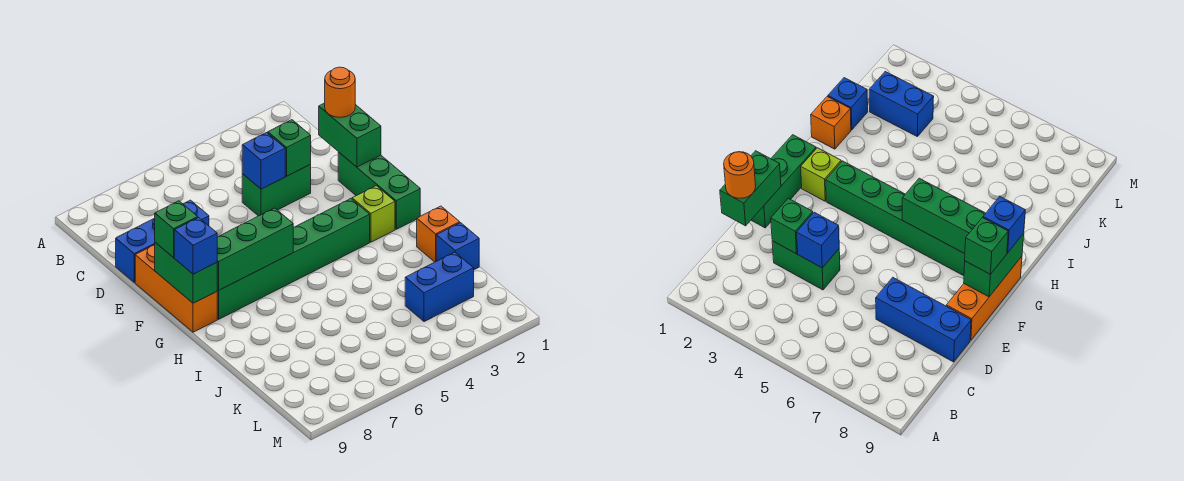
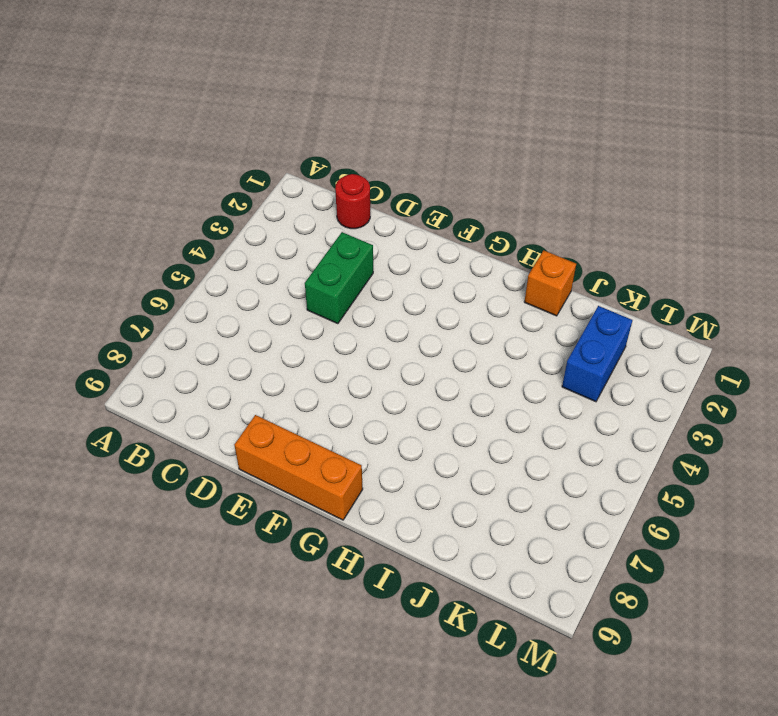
red 1x1 round brick [335,174,370,229] -> none
none -> blue 1x3 brick [116,200,209,282]
none -> green 1x3 brick [338,152,420,229]
none -> lime 1x1 brick [352,186,395,242]

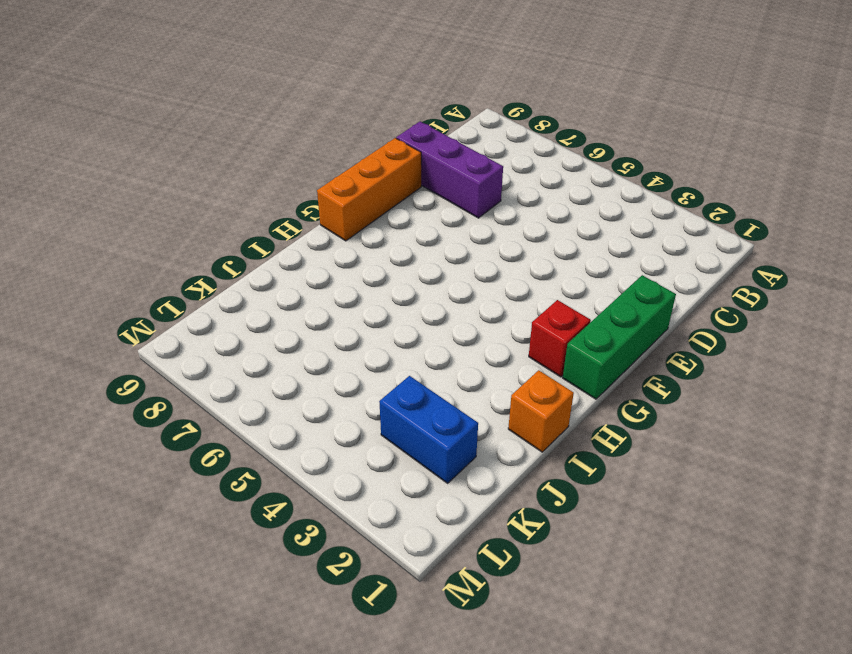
purple 1x3 brick [396,122,503,218] -> blue 1x3 brick [116,200,209,282]
red 1x1 brick [529,300,591,377] -> lime 1x1 brick [352,186,395,242]
none -> green 1x2 brick [242,165,311,216]
none -> green 1x6 brick [217,199,370,319]
none -> blue 1x1 brick [436,223,479,270]

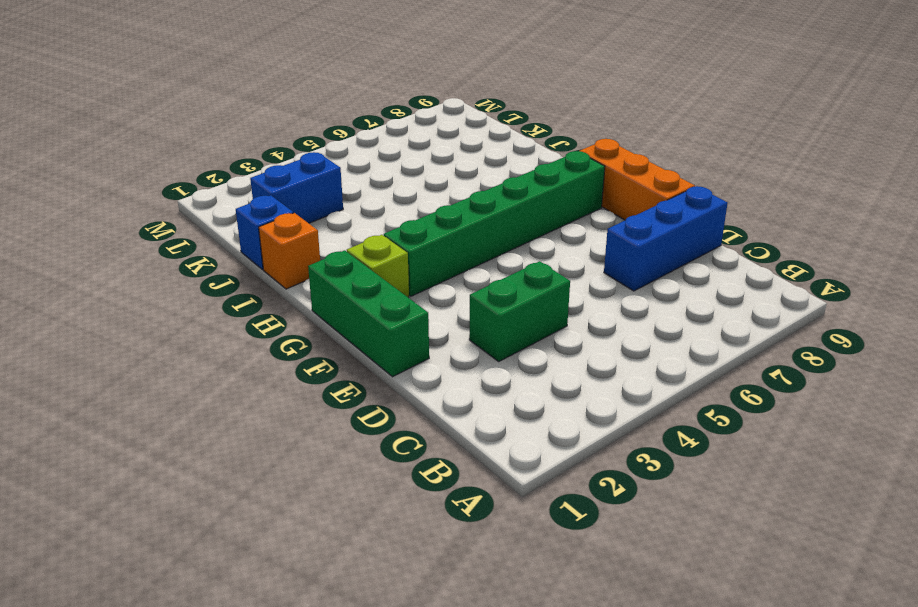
none -> green 1x2 brick [319,103,381,167]
none -> green 1x1 brick [268,120,311,176]
none -> blue 1x1 brick [242,133,285,189]

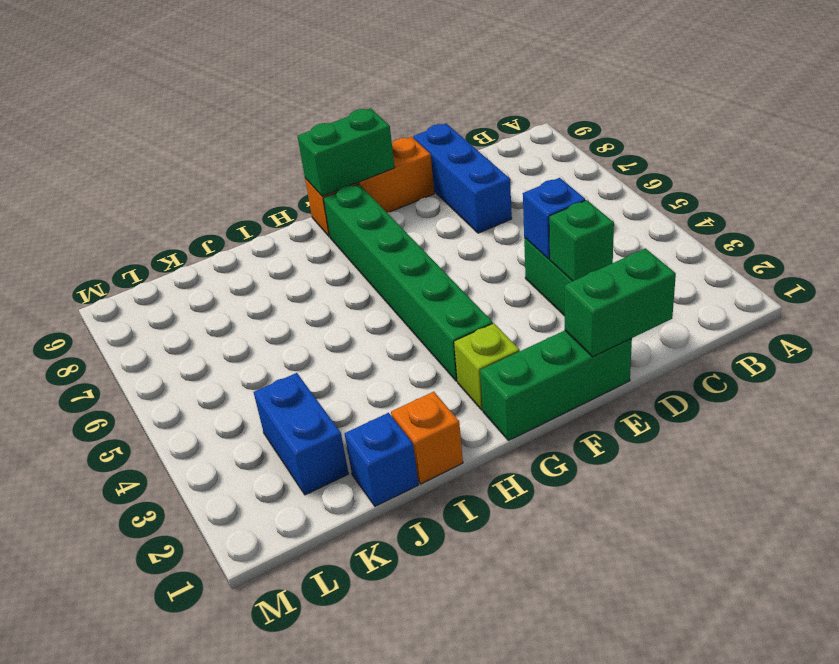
none -> green 1x3 brick [217,208,293,290]
none -> orange 1x1 round brick [325,67,355,117]
none -> green 1x1 brick [155,201,198,257]

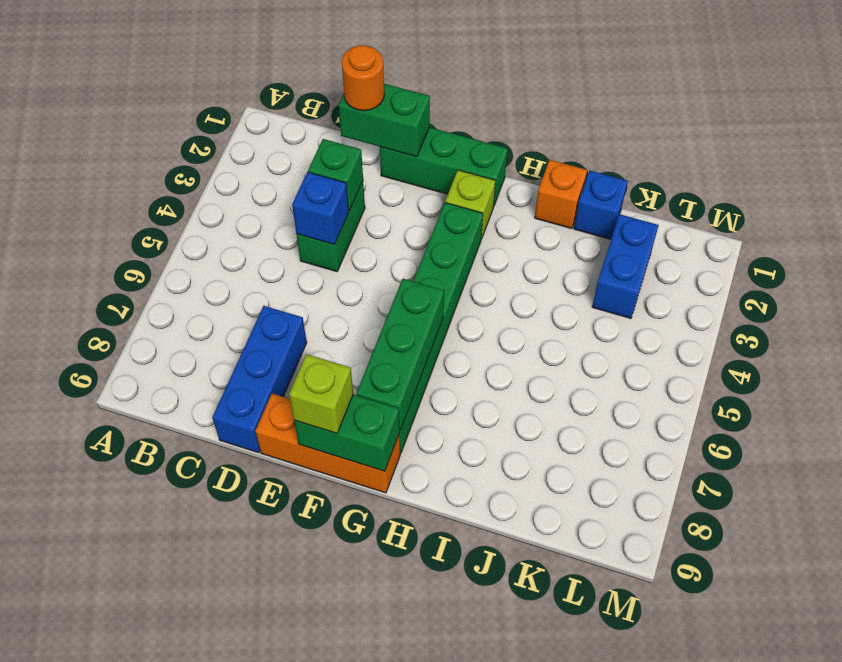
lime 1x1 brick [289,354,353,433] -> green 1x1 brick [155,201,198,257]
none -> blue 1x1 brick [174,218,217,274]

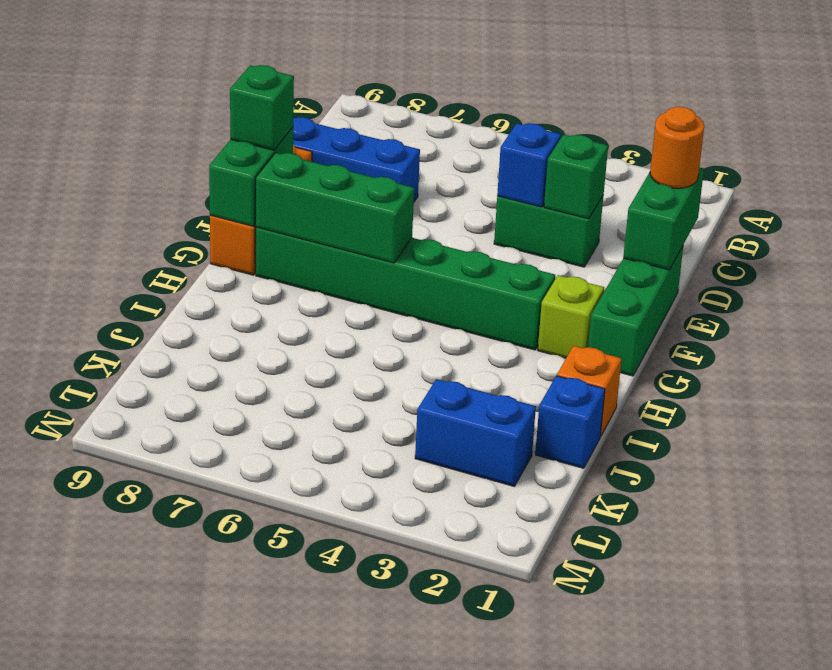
none -> blue 1x1 brick [174,218,217,274]

